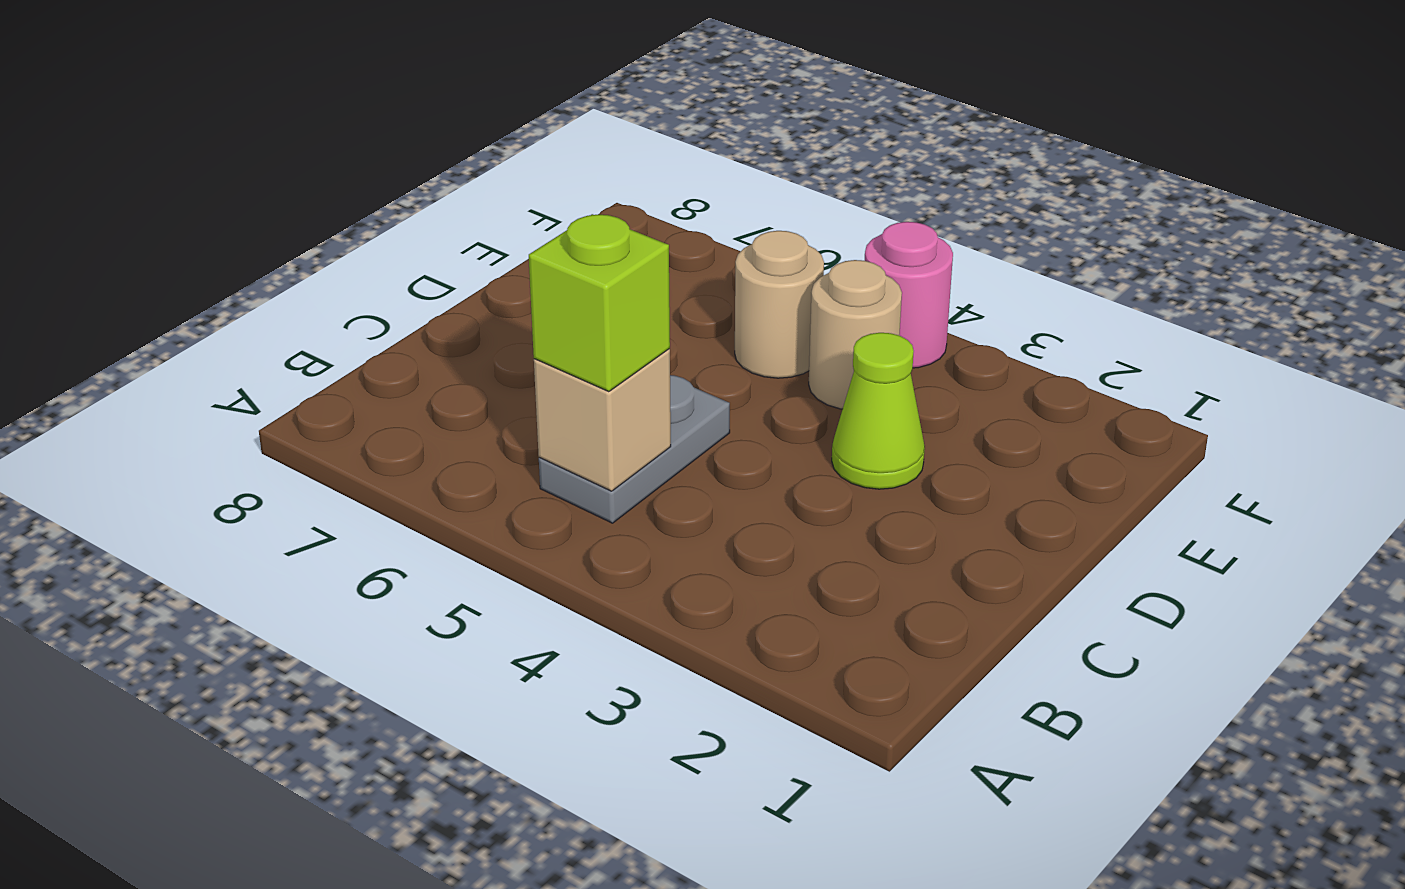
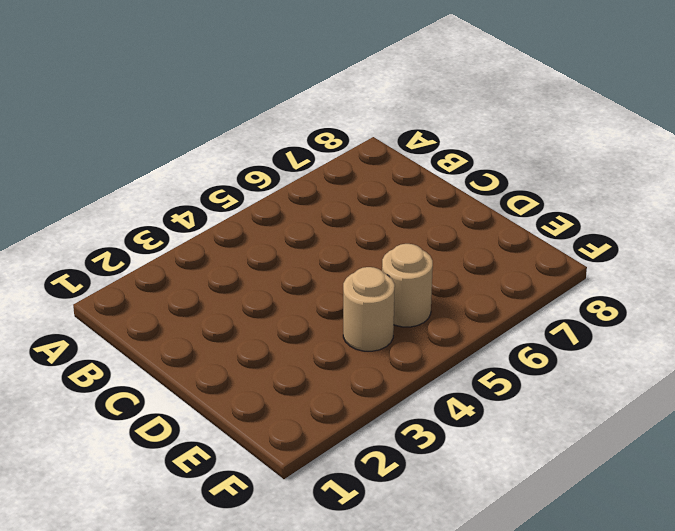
none -> grey 1x2 plate [539,375,730,523]
none -> lime 1x1 cone [832,333,925,489]

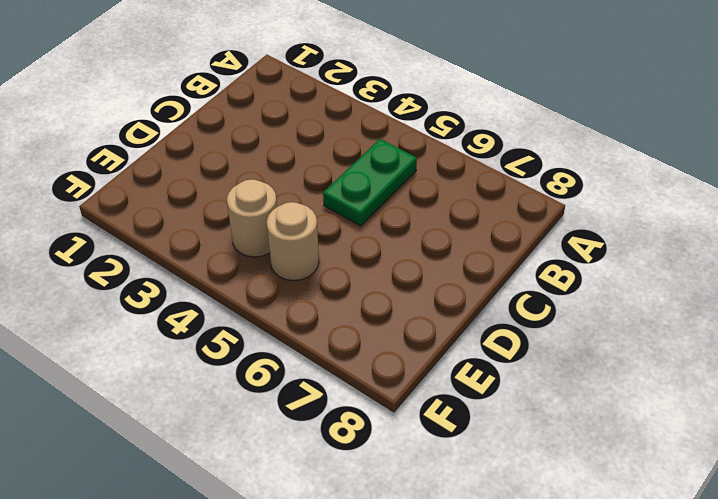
green 1x2 plate [323,139,417,226] -> grey 1x2 plate [539,375,730,523]
none -> lime 1x1 cone [832,333,925,489]
none -> pink 1x1 round brick [865,222,953,368]

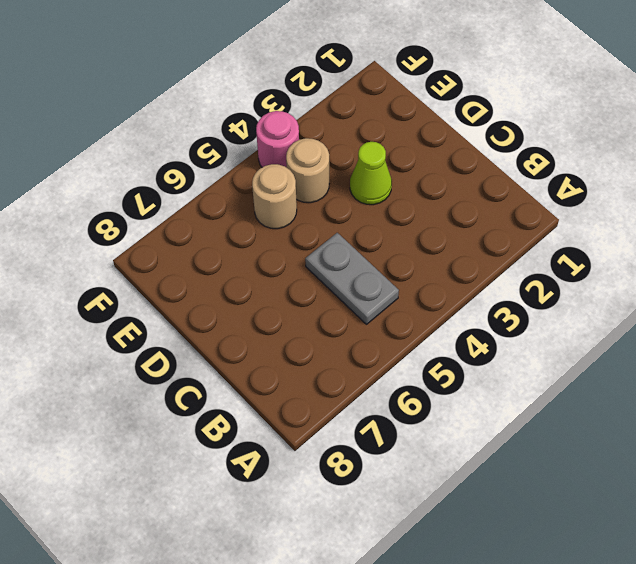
none -> tan 1x1 brick [534,349,671,491]
none -> lime 1x1 brick [529,214,670,392]

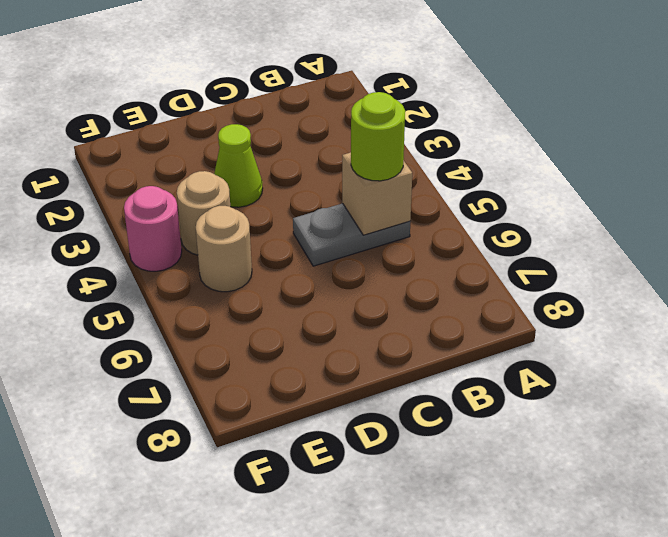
lime 1x1 round brick [351,92,405,181] -> lime 1x1 brick [529,214,670,392]

